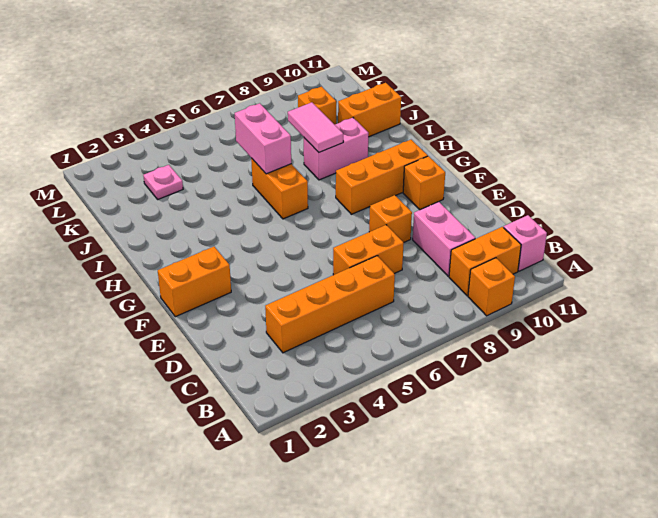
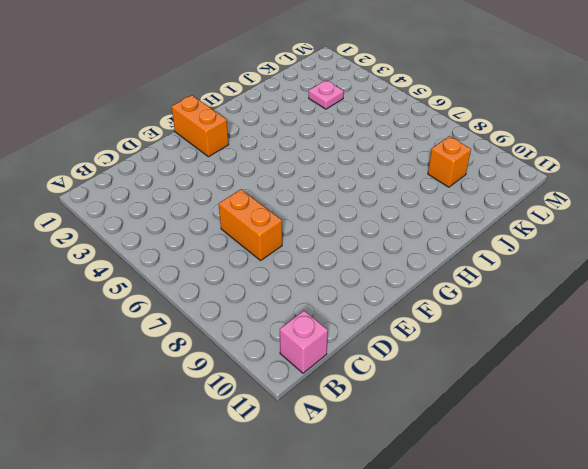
none -> orange 1x1 brick [468,258,515,316]
none -> orange 1x2 brick [449,227,521,296]
none -> orange 1x4 brick [265,256,395,353]

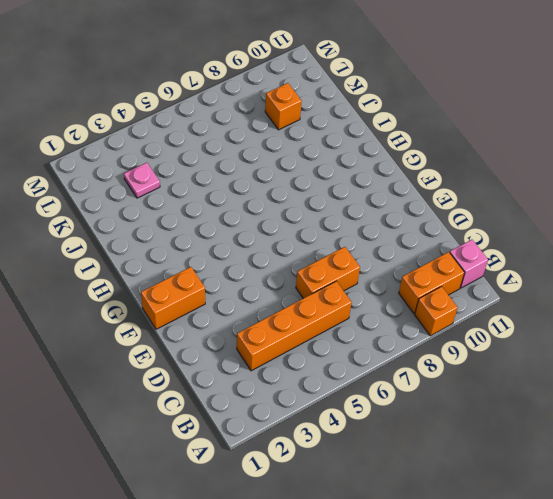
none -> pink 1x2 brick [413,202,475,276]
none -> orange 1x1 brick [369,195,412,242]
none -> orange 1x1 brick [403,156,445,210]

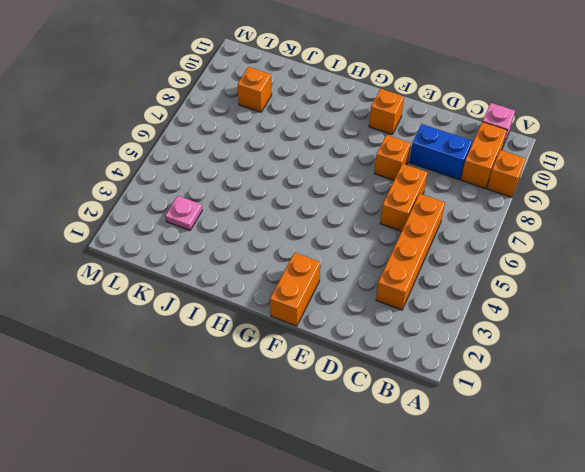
blue 1x2 brick [409,124,472,179] -> pink 1x2 brick [413,202,475,276]
none -> orange 1x3 brick [336,140,428,214]
none -> orange 1x2 brick [251,158,308,219]
none -> pink 1x2 brick [304,118,368,180]

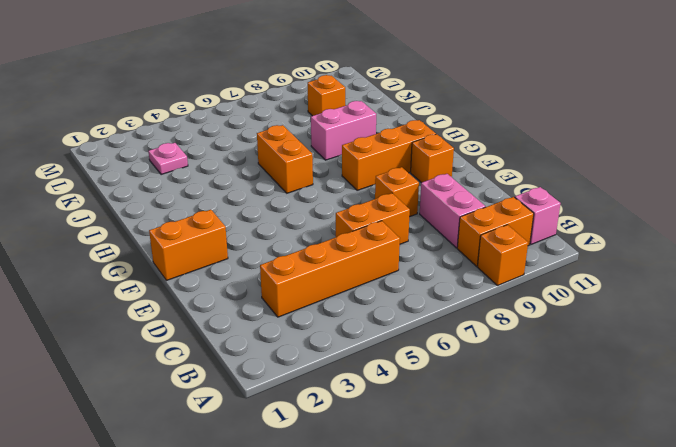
none -> orange 1x2 brick [338,83,401,137]
none -> pink 1x2 brick [235,103,291,174]
none -> pink 1x2 tile [288,102,343,152]

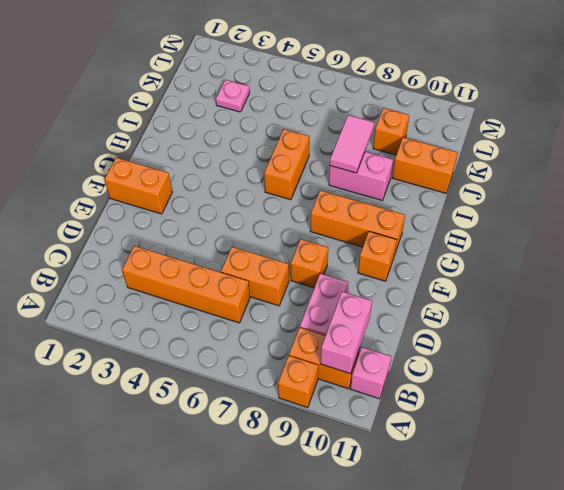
pink 1x2 brick [320,292,372,374] -> pink 1x2 brick moved to [235,103,291,174]

